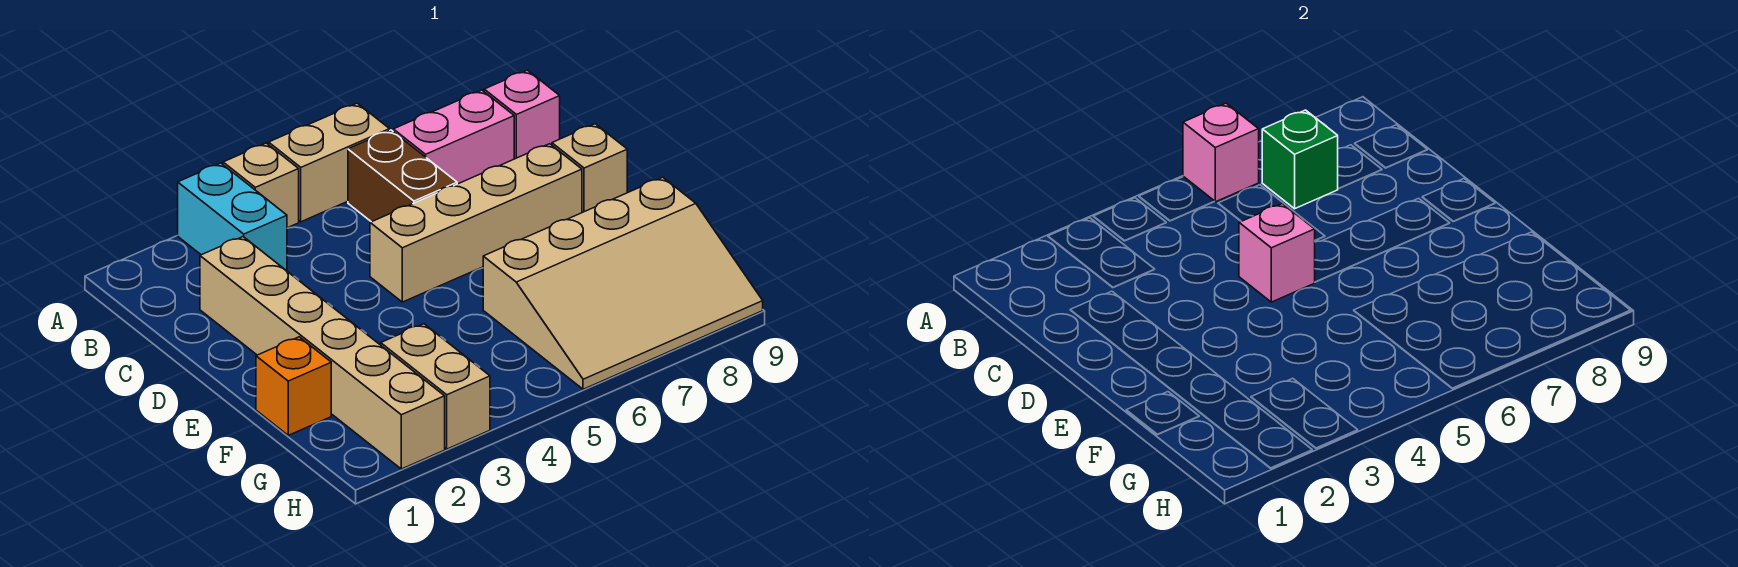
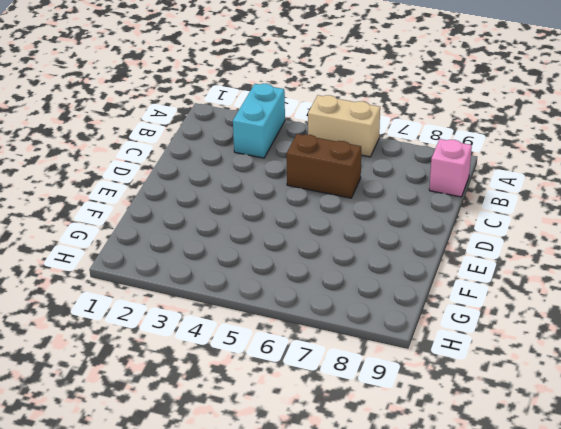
brown 1x2 brick [286,134,361,198] -> brown 1x2 brick turned to [348,130,457,222]
none -> tan 1x1 brick [223,143,299,228]
none -> pink 1x2 brick [393,90,514,184]
none -> tan 1x6 brick [200,237,445,469]

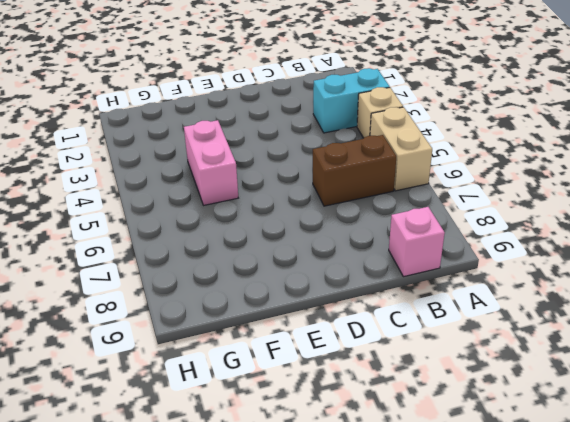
pink 1x2 brick [184,120,238,205] -> pink 1x2 brick moved to [393,90,514,184]
none -> tan 1x6 brick [200,237,445,469]
none -> tan 1x4 brick [370,144,582,302]
none -> tan 1x1 brick [552,124,627,213]

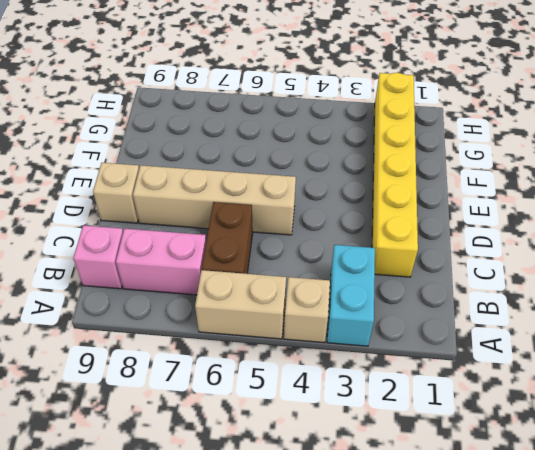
yellow 1x6 brick [372,73,418,277] -> tan 1x6 brick [200,237,445,469]
none -> orange 1x1 brick [256,337,331,435]
none -> tan 3x4 slope [483,177,763,389]
none -> tan 1x2 brick [381,324,490,449]

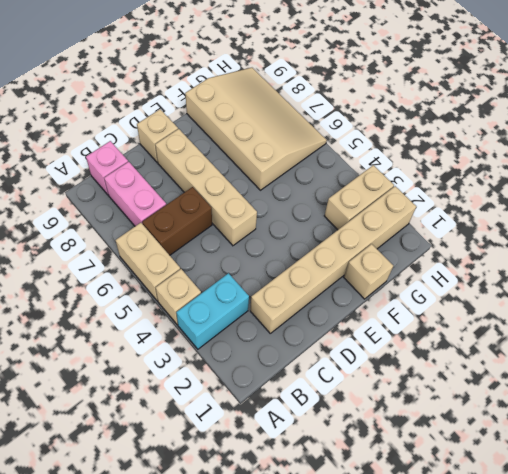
tan 1x1 brick [344,244,393,299] -> orange 1x1 brick [256,337,331,435]
none -> pink 1x1 brick [1183,103,1259,202]
none -> green 1x1 brick [1262,110,1338,209]
none -> pink 1x1 brick [1239,204,1315,302]

